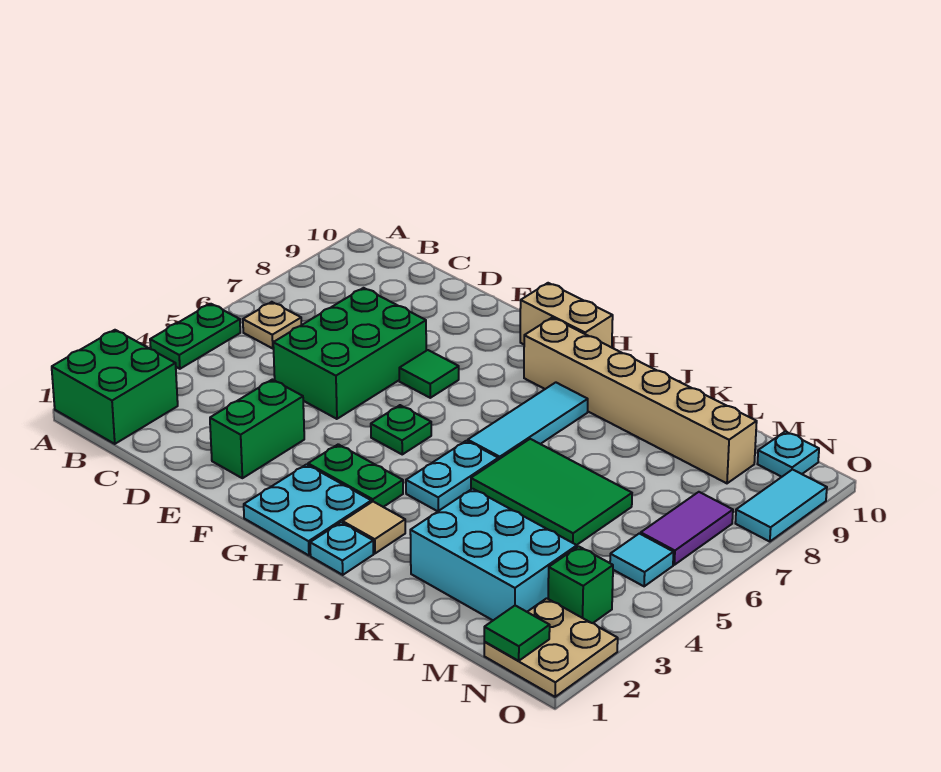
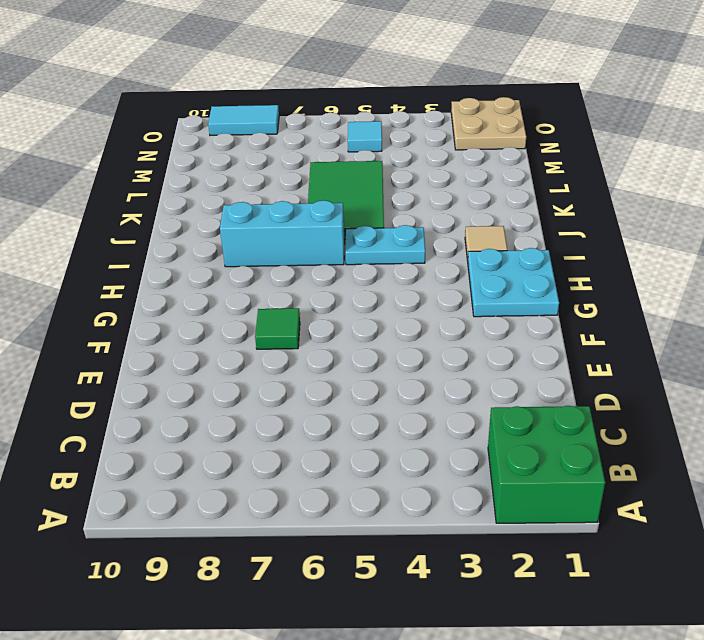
cyan 1x3 brick [220,200,345,267] -> cyan 1x3 tile [468,382,588,460]
none -> green 1x2 plate [150,304,240,369]
none -> tan 1x1 plate [243,302,301,348]
none -> green 2x3 brick [273,288,426,419]

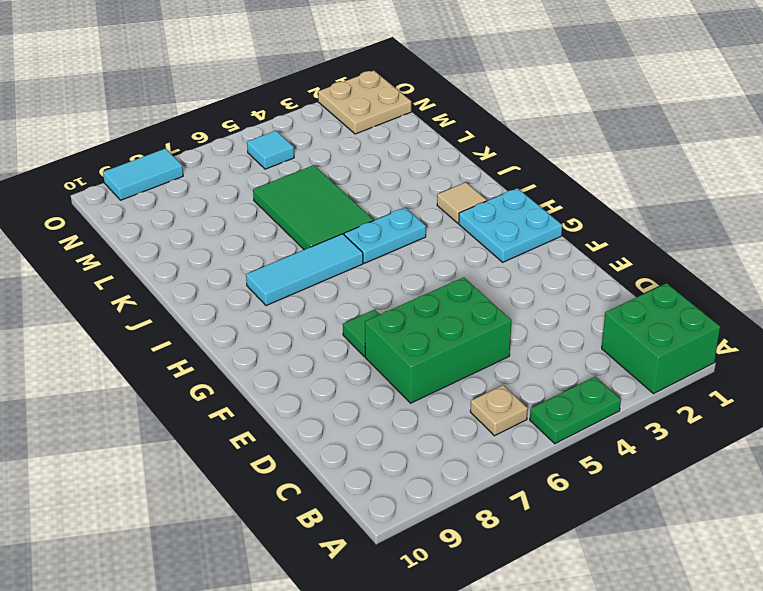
none -> green 1x2 brick [210,380,304,478]
none -> green 1x2 plate [308,444,403,507]
none -> green 1x1 plate [371,405,431,454]

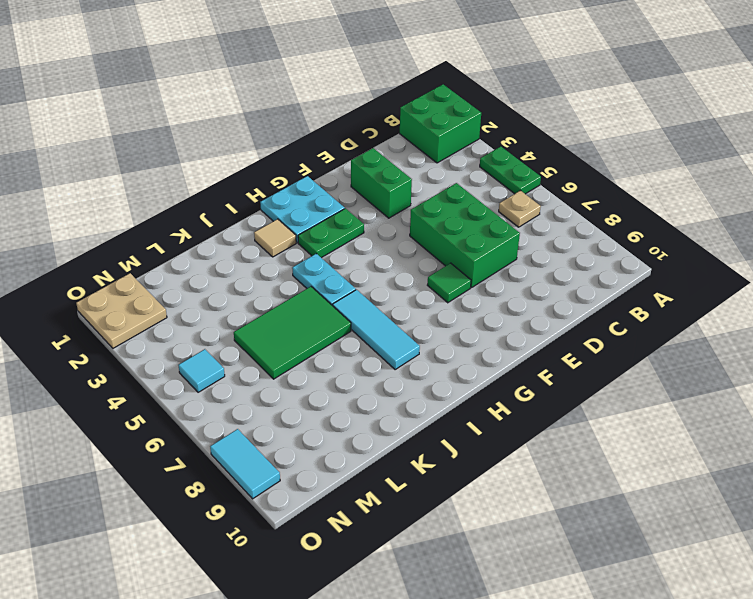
none -> green 1x1 plate [371,405,431,454]
none -> tan 1x2 brick [520,283,613,347]
none -> tan 1x6 brick [524,318,757,483]

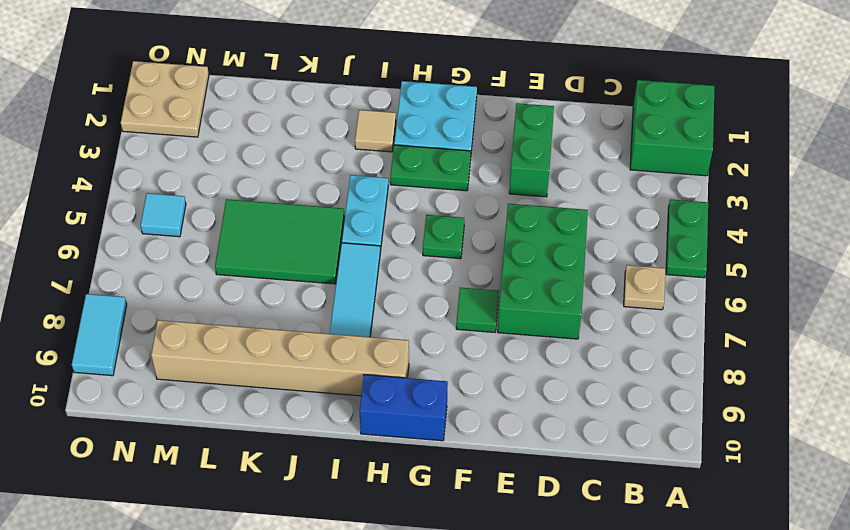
blue 1x2 brick [359,375,448,441] -> tan 1x2 brick [520,283,613,347]
none -> cyan 1x1 plate [310,522,374,575]
none -> cyan 2x3 brick [410,489,577,620]
none -> green 1x1 brick [548,546,613,623]

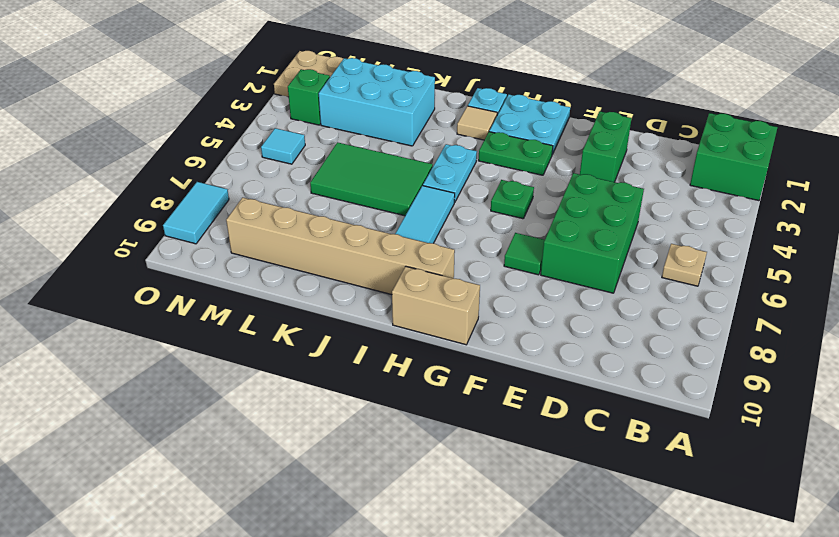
none -> green 1x2 plate [150,304,240,369]
none -> purple 1x2 tile [641,492,733,565]
none -> cyan 1x1 plate [757,431,819,477]

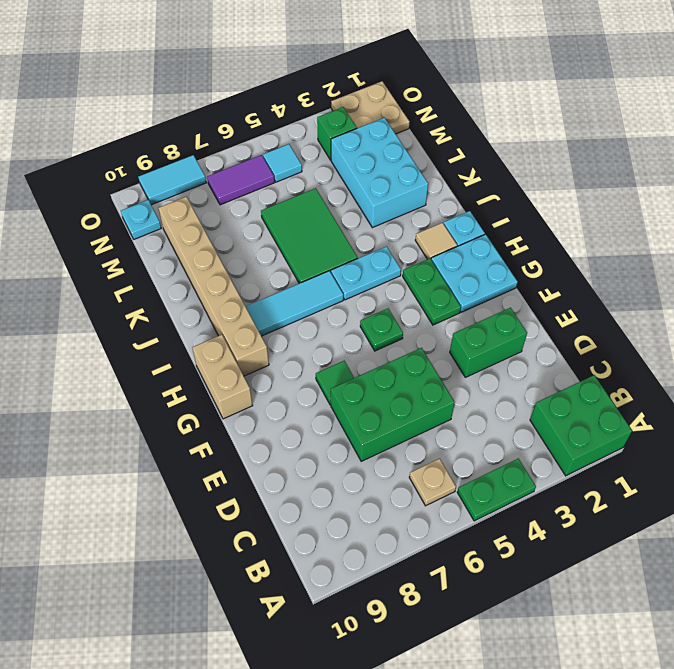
none -> green 1x1 tile [484,606,550,661]

